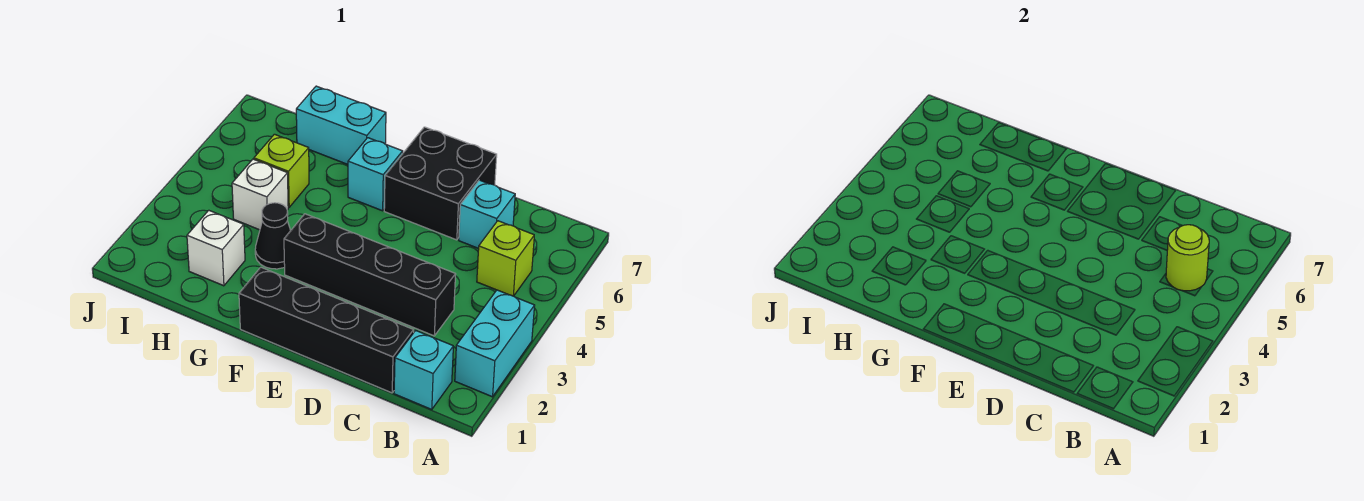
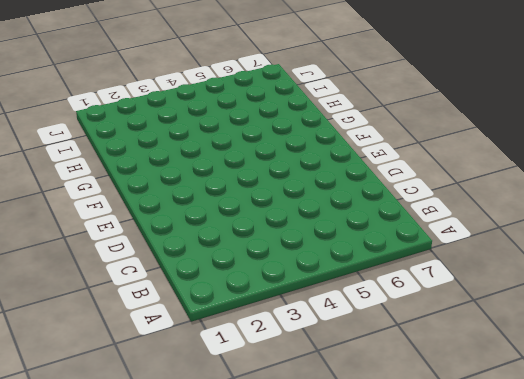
none -> cyan 1x2 brick [455,290,535,397]
none -> cyan 1x1 brick [394,330,453,409]
none -> lime 1x1 brick [477,221,534,296]

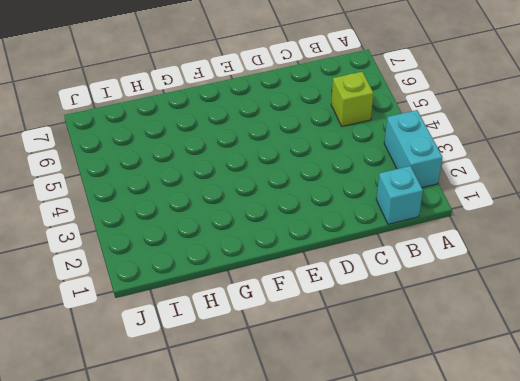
none -> black 1x4 brick [239,267,414,393]
none -> black 1x4 brick [284,214,456,336]
none -> cyan 1x1 brick [459,180,515,249]

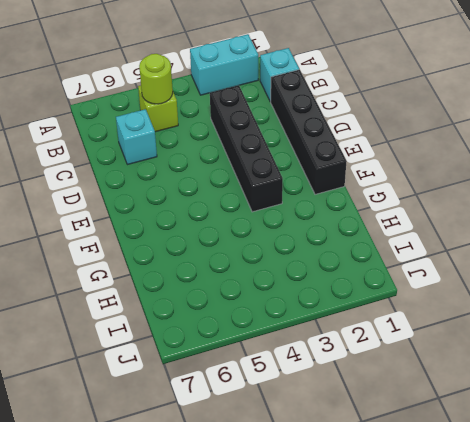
none -> black 2x2 brick [384,127,497,240]
none -> cyan 1x1 brick [348,138,403,211]
none -> black 1x1 cone [255,203,291,269]

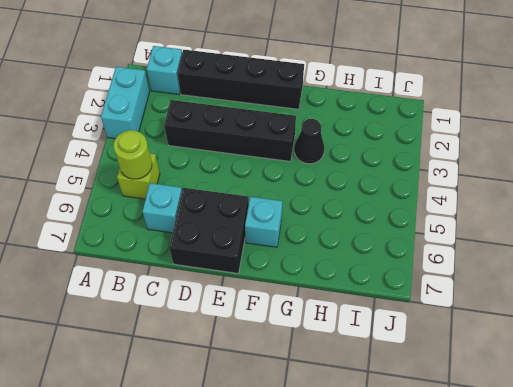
none -> cyan 1x2 brick [296,86,386,164]
none -> white 1x1 brick [187,210,245,286]
none -> white 1x1 brick [232,159,288,230]

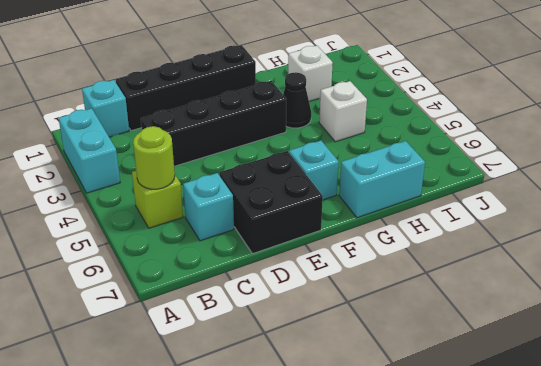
none -> lime 1x1 brick [254,134,309,207]

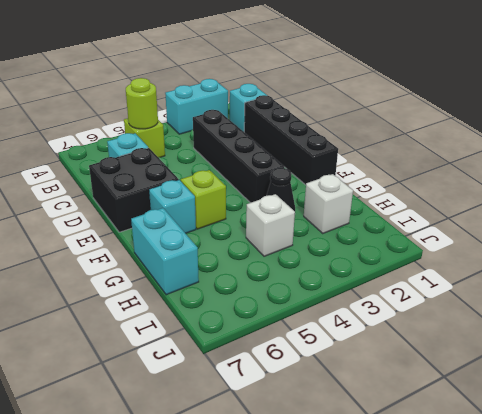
lime 1x1 brick [181,170,226,229] -> lime 1x1 brick moved to [254,134,309,207]

